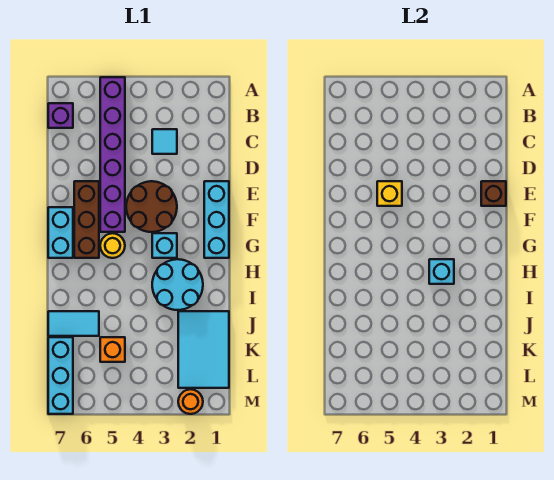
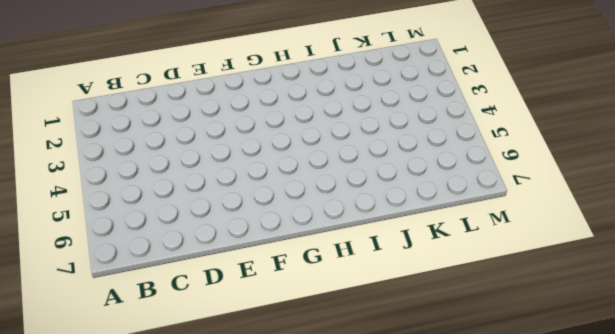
none -> purple 1x6 brick [100,77,125,232]
none -> purple 1x1 brick [48,103,73,128]
none -> cyan 1x1 tile [152,129,177,154]

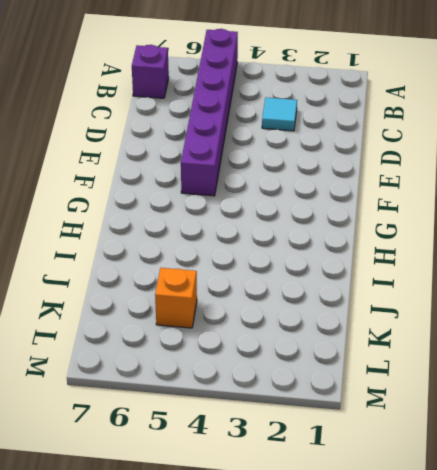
none -> cyan 1x3 brick [204,181,229,258]
none -> brown 2x2 round brick [126,181,177,232]
none -> brown 1x3 brick [74,181,99,258]

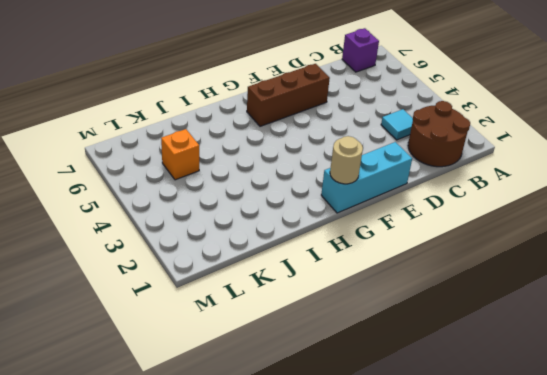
brown 2x2 round brick [408,101,470,167] -> brown 2x2 round brick moved to [126,181,177,232]
tan 1x1 round brick [330,136,363,184] -> none
none -> purple 1x6 brick [100,77,125,232]
none -> cyan 1x2 brick [48,207,73,258]
none -> cyan 1x1 brick [152,233,177,258]

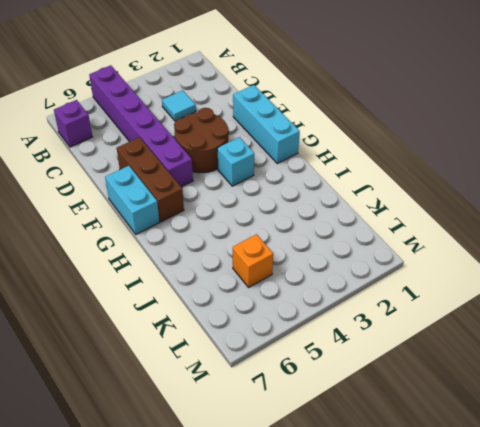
none -> yellow 1x1 round brick [100,233,125,258]
none -> cyan 2x2 round brick [152,259,203,310]
none -> cyan 2x3 tile [178,311,229,388]

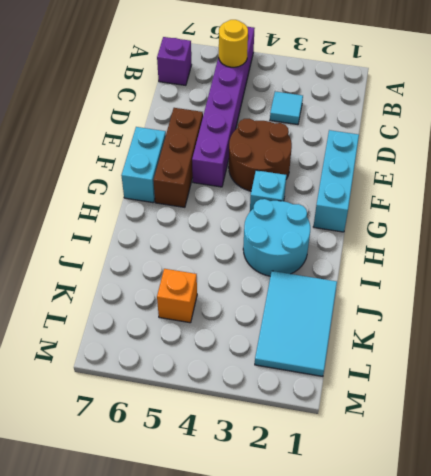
yellow 1x1 round brick [219,20,248,67] -> yellow 1x1 round brick moved to [100,233,125,258]
none -> cyan 1x2 tile [48,311,99,336]
none -> cyan 1x3 brick [48,337,73,414]
none -> orange 1x1 round brick [178,389,203,414]

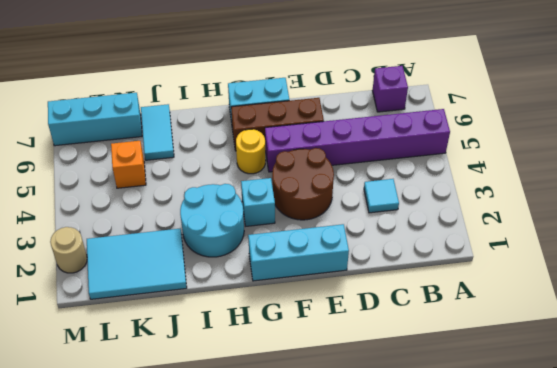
tan 1x1 round brick [50,227,87,273] -> orange 1x1 round brick [178,389,203,414]
none -> brown 1x1 brick [481,181,506,206]
none -> yellow 1x1 brick [377,181,402,206]
none -> cyan 1x1 brick [429,259,454,284]

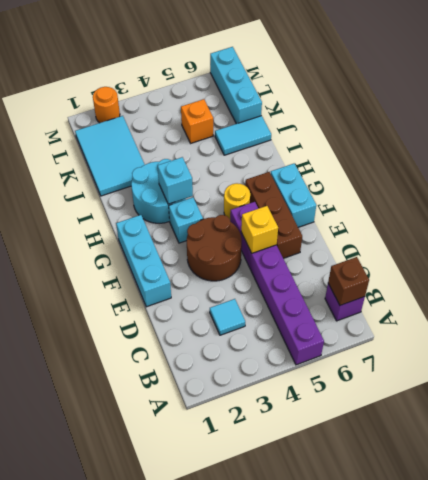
brown 1x1 brick [328,257,369,305] -> brown 1x1 brick moved to [481,181,506,206]

